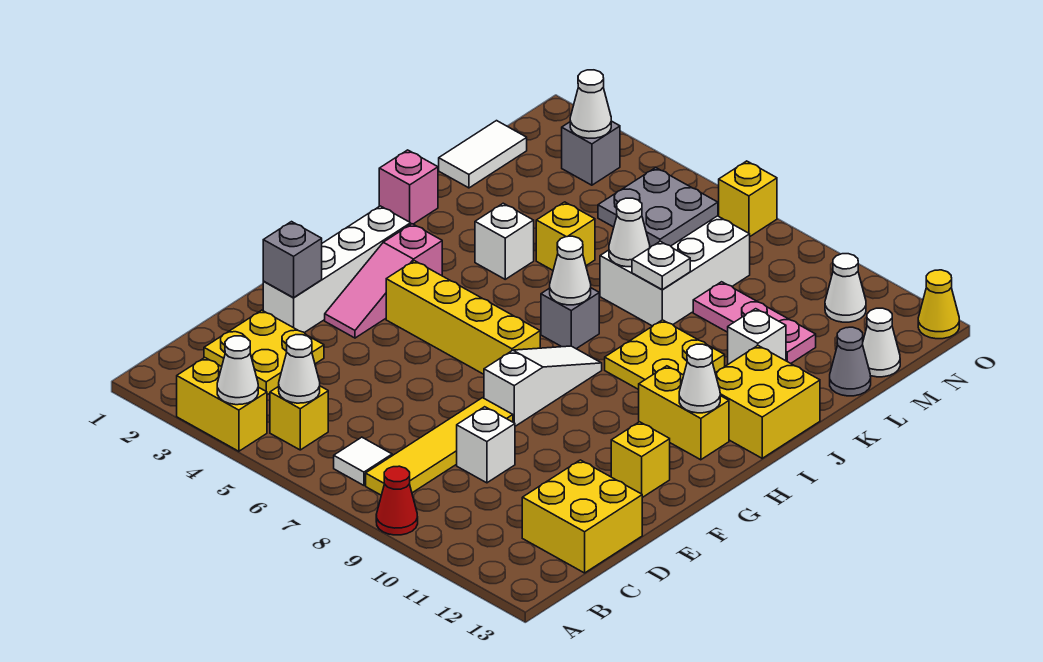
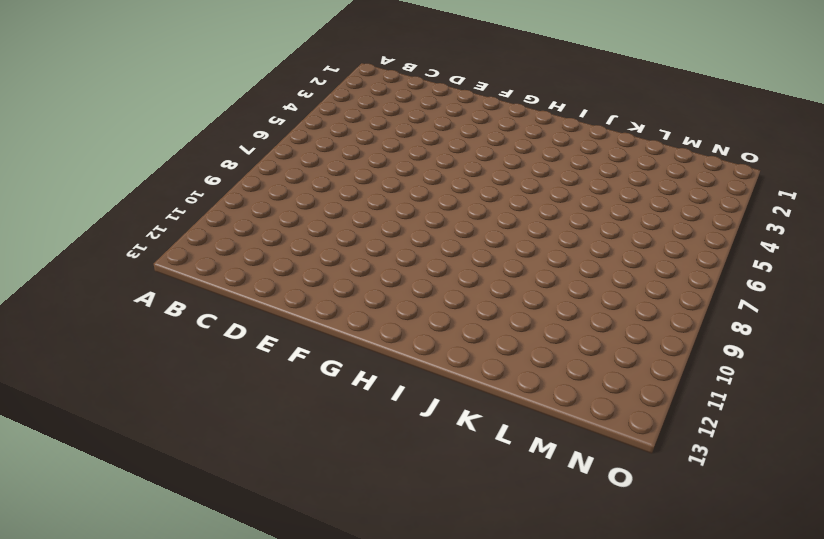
none -> yellow 1x2 brick [177,358,267,451]
none -> red 1x1 cone [376,466,418,535]
none -> yellow 1x1 brick [270,386,328,450]
none -> white 1x1 tile [334,437,392,485]

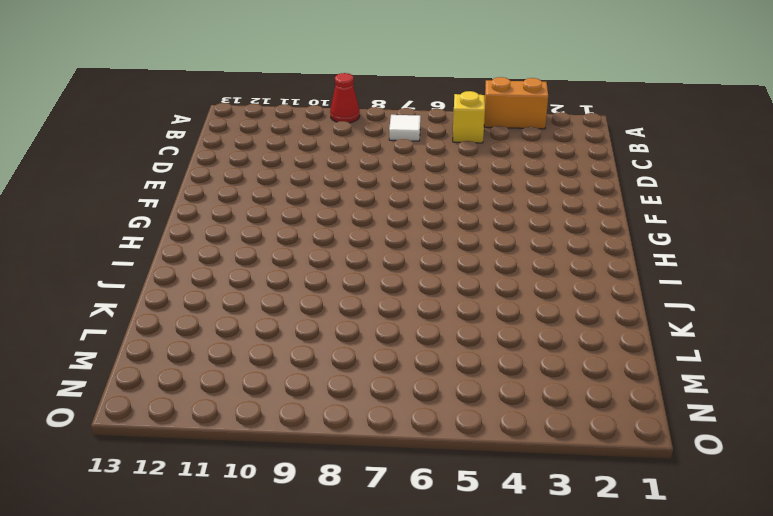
orange 1x2 brick [484,77,548,129] -> yellow 1x2 brick [177,358,267,451]
none -> yellow 1x4 tile [366,398,513,495]
none -> yellow 2x2 plate [204,310,324,395]
none -> yellow 2x2 brick [522,460,642,573]
none -> white 1x1 brick [457,407,515,483]

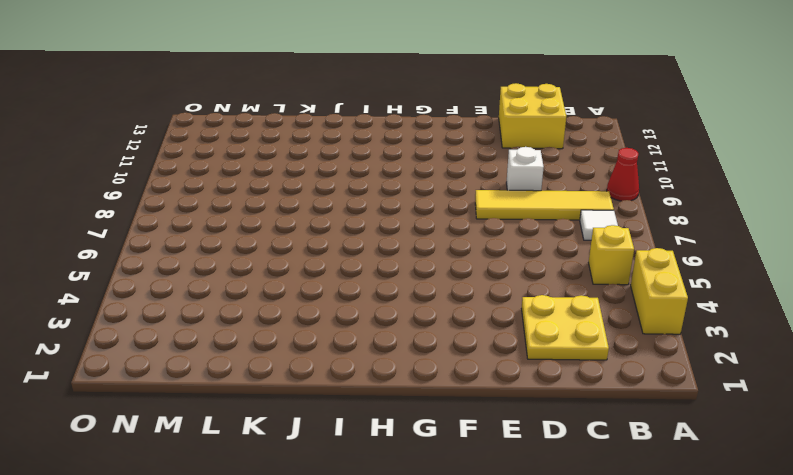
none -> white 1x4 brick [263,206,411,333]
none -> pink 1x3 slope [325,224,442,338]
none -> white 1x3 slope [484,346,602,426]
none -> yellow 1x1 brick [611,422,670,498]

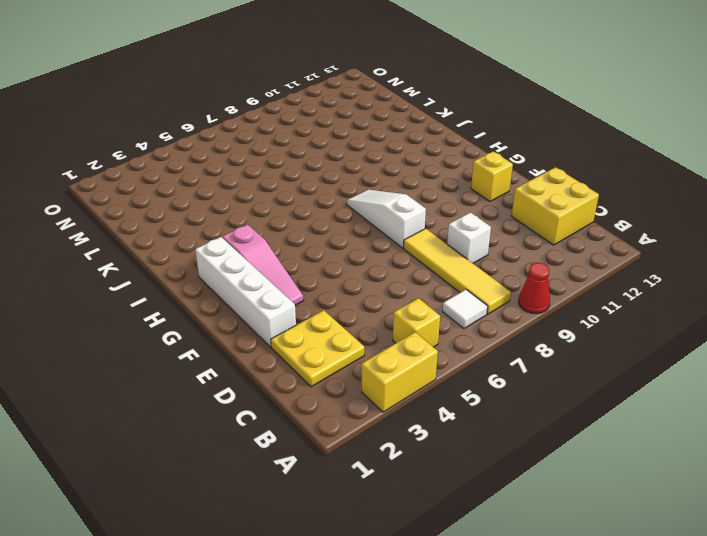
none -> yellow 1x4 brick [386,261,540,374]
none -> yellow 1x2 brick [639,366,729,460]
none -> grey 1x1 brick [541,288,599,349]
none -> yellow 2x2 plate [605,320,725,390]

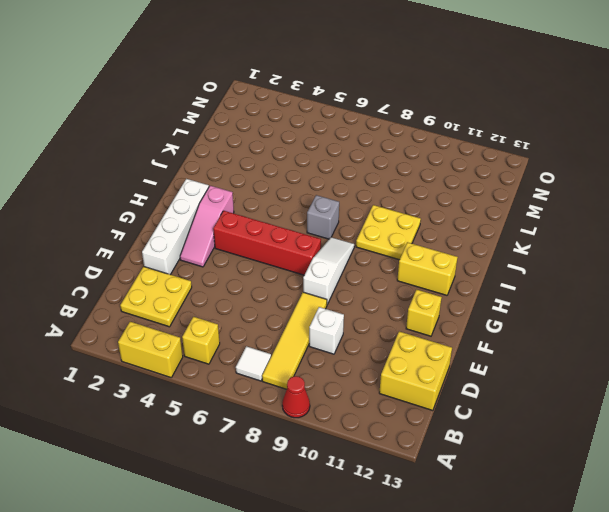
red 1x4 brick [213,211,321,275] -> yellow 1x4 brick [386,261,540,374]
none -> yellow 2x2 brick [715,346,820,458]
none -> pink 1x1 brick [379,150,438,224]
none -> white 1x1 brick [475,203,534,279]
none -> yellow 1x1 brick [536,202,595,270]

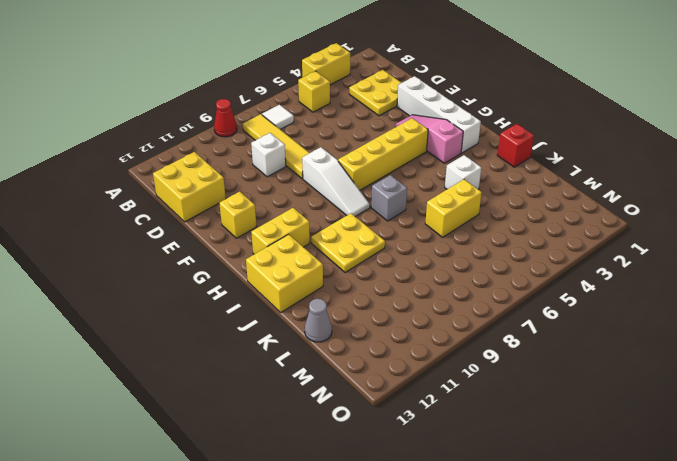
red 1x1 brick [497,124,534,167] -> pink 1x1 brick [379,150,438,224]
yellow 1x2 brick [425,179,482,237] -> yellow 1x1 brick [536,202,595,270]
none -> white 2x3 brick [600,216,750,326]
none -> white 1x1 brick [728,309,786,364]
none -> white 1x2 tile [439,121,527,188]
none -> pink 1x3 plate [693,282,816,363]

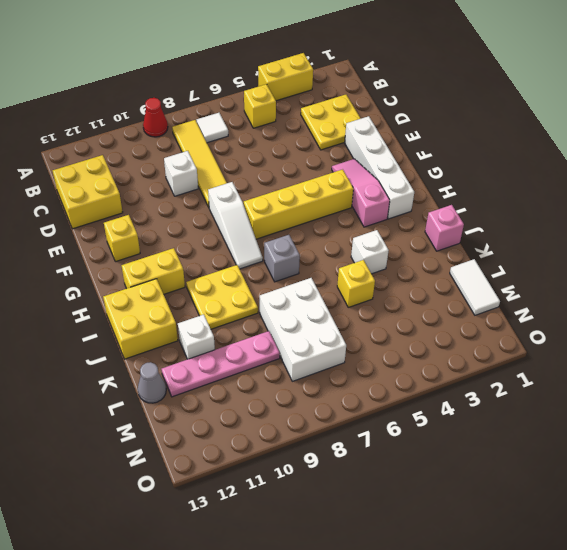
pink 1x4 plate [162,331,280,397] -> pink 1x3 plate [693,282,816,363]
none -> white 1x1 cone [863,308,900,377]
none -> grey 1x1 brick [562,121,620,185]
none -> white 1x1 cone [825,254,866,322]
none -> yellow 1x1 brick [719,161,777,236]

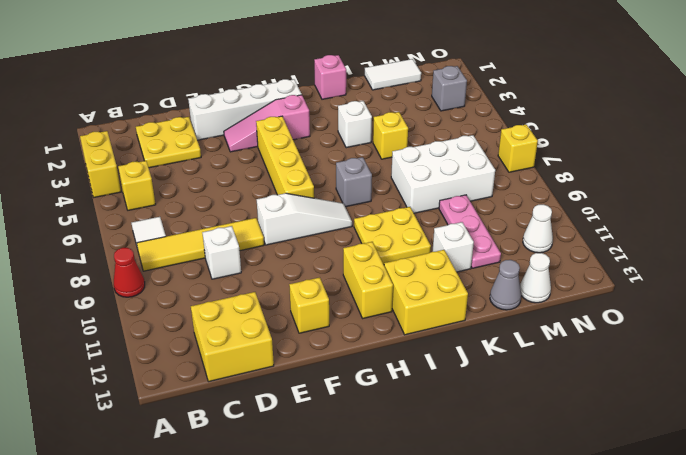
none -> yellow 1x1 cone [918,270,959,339]
none -> white 1x1 cone [217,336,258,405]
none -> white 1x1 cone [279,335,320,403]
none -> grey 1x1 brick [263,222,322,298]

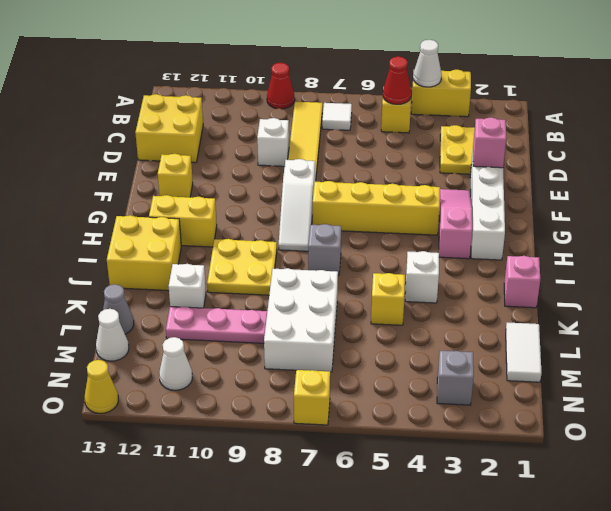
red 1x1 cone [383,56,411,104] -> white 1x1 cone [279,335,320,403]
pink 1x1 brick [473,117,506,168] -> grey 1x1 brick [263,222,322,298]
none -> white 1x1 cone [679,344,720,413]
none -> white 1x1 cone [550,236,591,305]
none -> white 1x1 cone [609,198,650,267]
none -> white 1x1 plate [632,241,690,290]

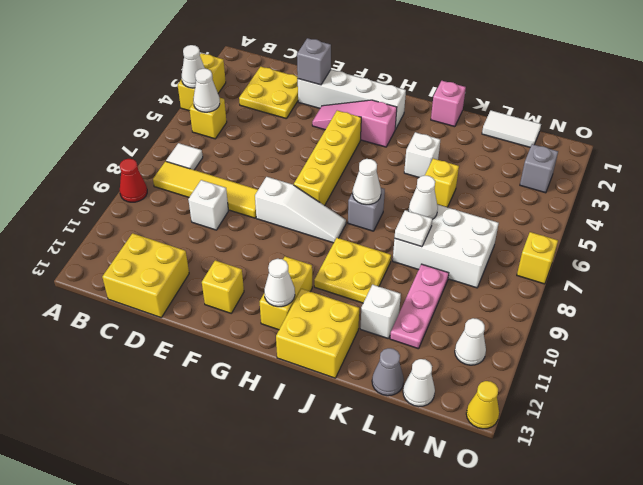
none -> grey 2x2 plate [598,168,718,247]
none -> white 1x1 cone [570,70,611,138]

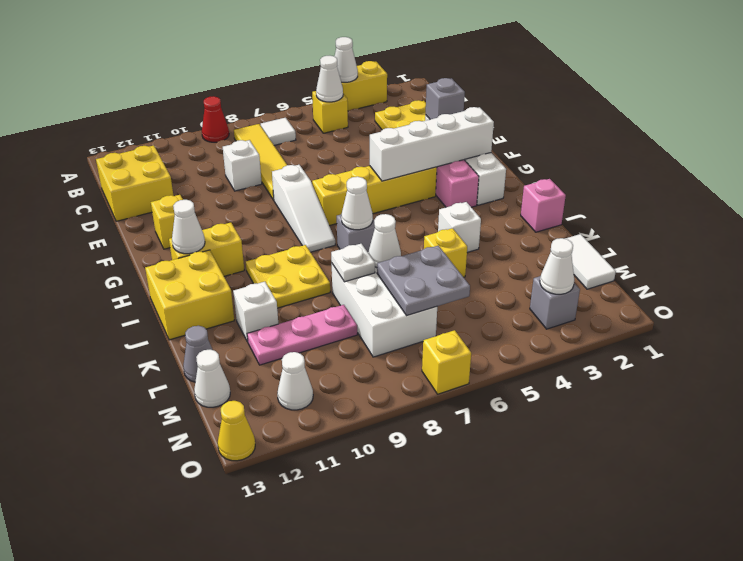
white 1x4 brick [370,107,494,181] -> none

